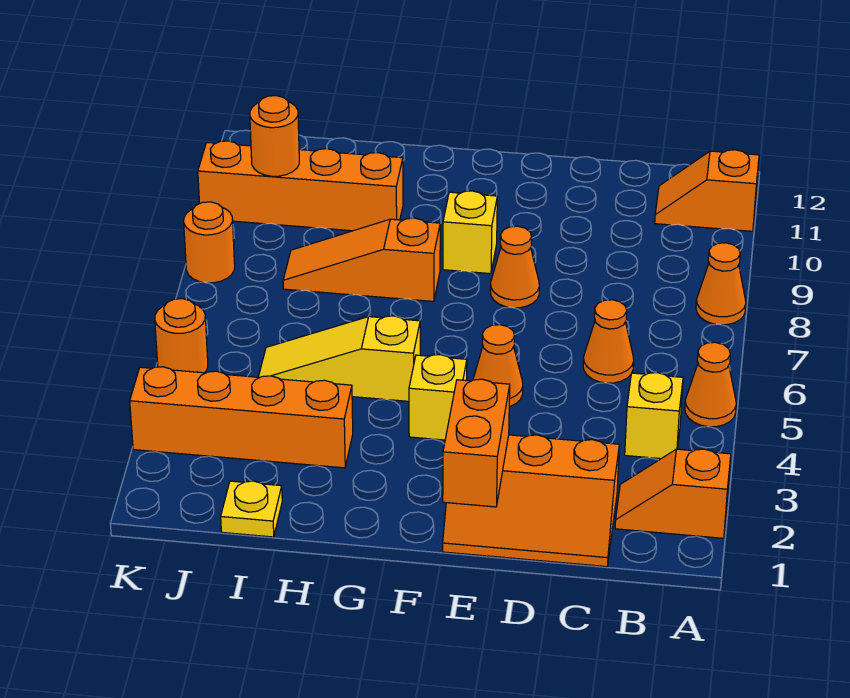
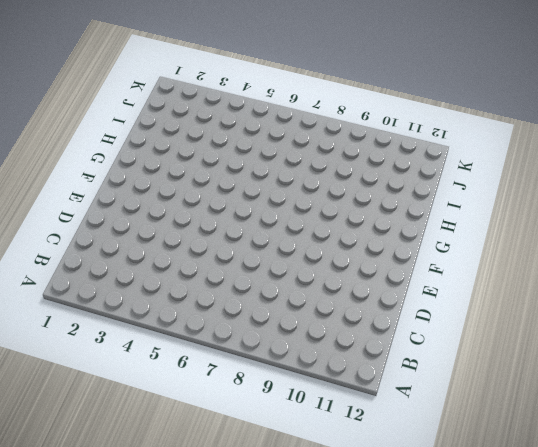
none -> orange 1x2 slope [615,449,731,538]
none -> orange 1x1 cone [685,342,736,427]
none -> orange 1x1 cone [696,243,746,325]

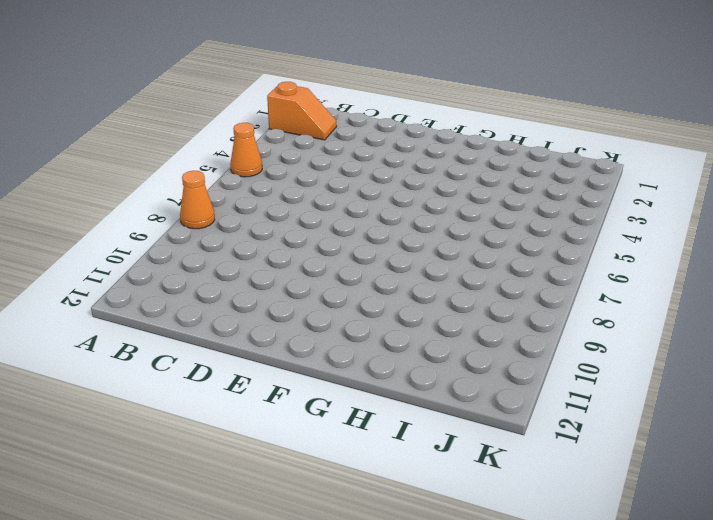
none -> orange 1x2 slope [655,150,759,231]
none -> yellow 1x1 brick [625,373,683,459]
none -> orange 2x3 slope [443,435,619,567]

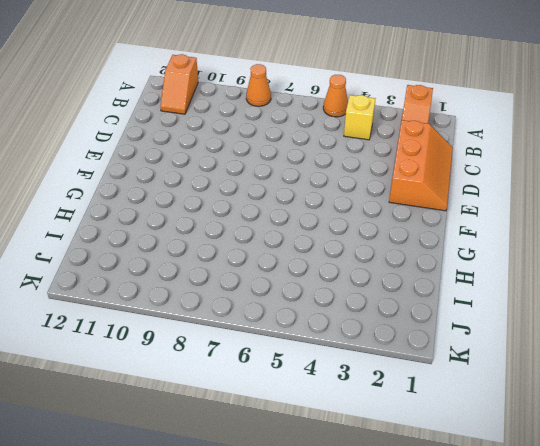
none -> orange 1x1 cone [583,300,634,383]
none -> orange 1x1 cone [473,325,523,407]
none -> orange 1x1 cone [491,226,539,308]

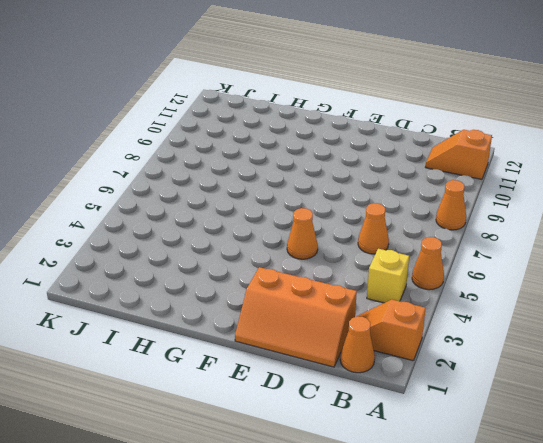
orange 1x1 cone [340,316,375,373] -> orange 1x1 cone moved to [491,226,539,308]
none -> yellow 1x1 brick [409,355,467,440]
none -> yellow 1x1 brick [443,191,497,274]
none -> yellow 1x3 slope [259,316,420,401]

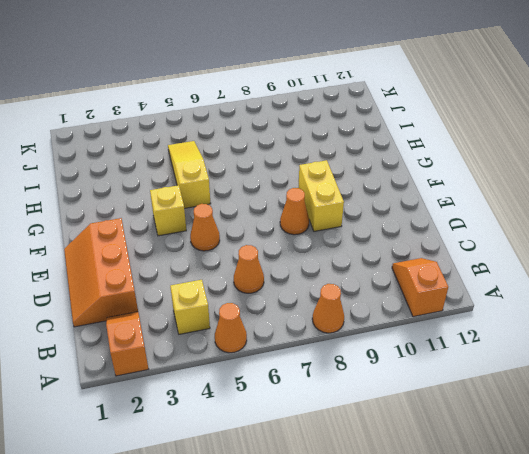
yellow 1x2 brick [298,160,344,231] -> yellow 1x1 brick [443,191,497,274]
none -> orange 1x3 slope [283,218,440,301]
none -> orange 1x4 brick [130,367,353,468]
none -> orange 1x4 brick [198,141,403,231]

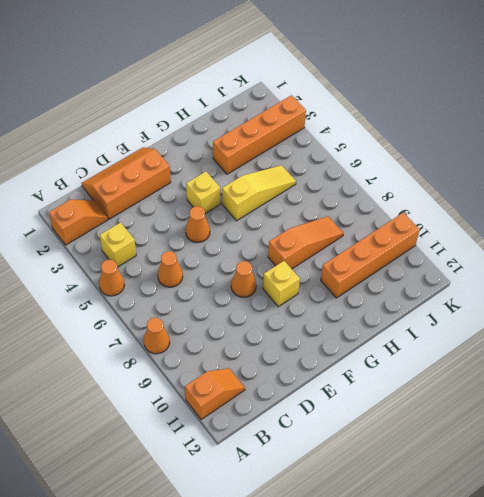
none -> yellow 1x1 plate [221,481,282,537]
none -> orange 1x1 round brick [155,299,208,373]
none -> orange 1x1 round brick [184,202,235,283]

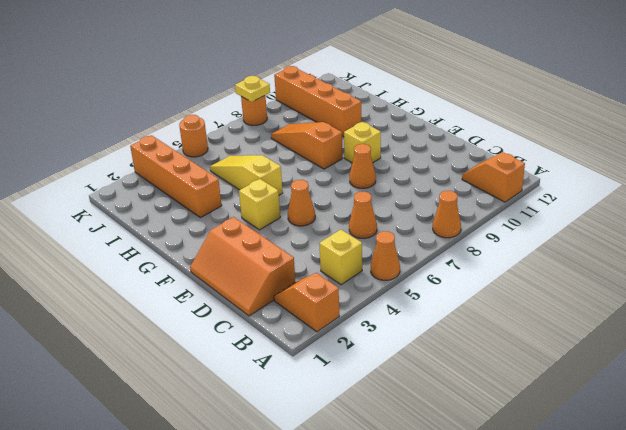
yellow 1x1 plate [235,76,270,102] -> yellow 1x1 plate moved to [221,481,282,537]
none -> orange 1x2 brick [443,379,510,507]
none -> orange 1x1 round brick [250,96,299,176]

